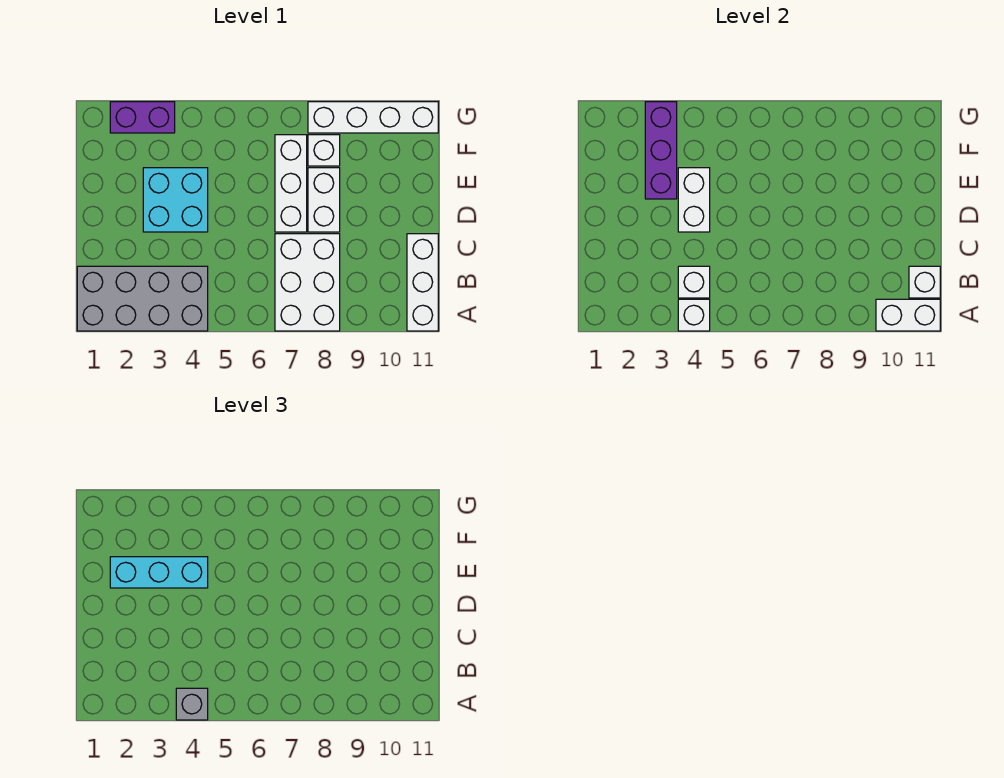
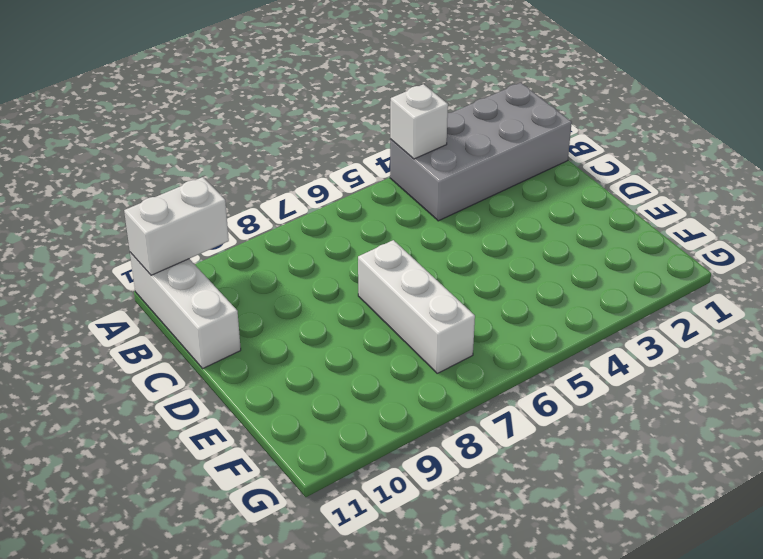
none -> white 2x3 brick [275,234,340,331]
none -> cyan 2x2 brick [143,168,208,232]
none -> white 1x2 brick [308,168,340,232]

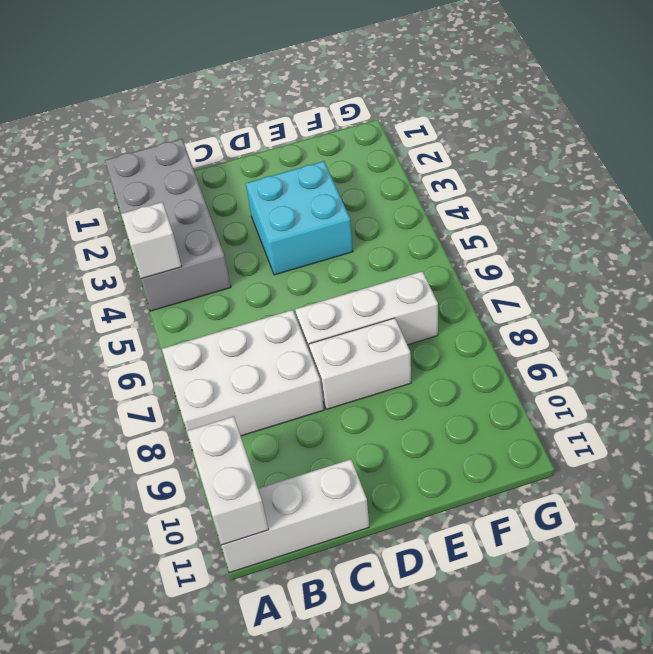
none -> white 1x1 brick [308,135,340,166]
none -> purple 1x2 brick [110,102,175,133]
none -> white 1x4 brick [308,102,438,133]

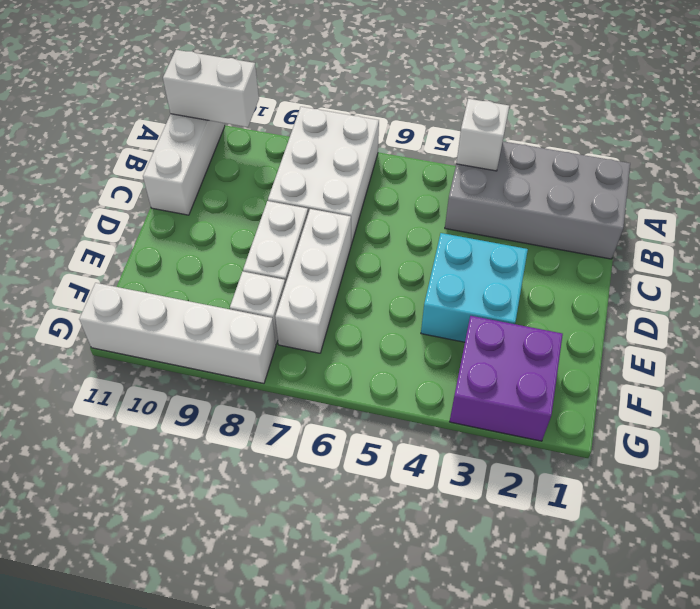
purple 2x2 brick [450,316,563,441] -> purple 1x2 brick [110,102,175,133]
none -> white 1x1 brick [678,266,710,298]
none -> white 1x1 brick [909,266,940,298]
none -> white 1x2 brick [678,168,710,232]

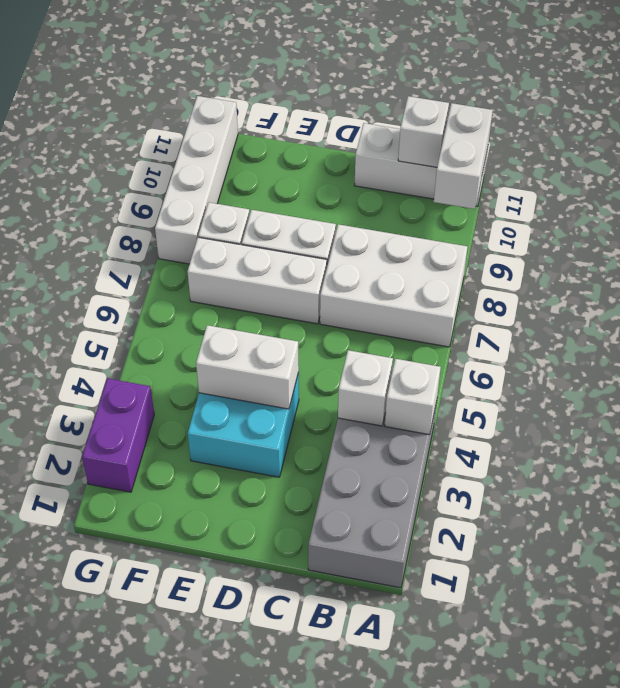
none -> purple 1x3 brick [645,102,677,199]
none -> grey 1x1 brick [176,688,208,720]
none -> cyan 1x3 brick [110,557,208,588]

